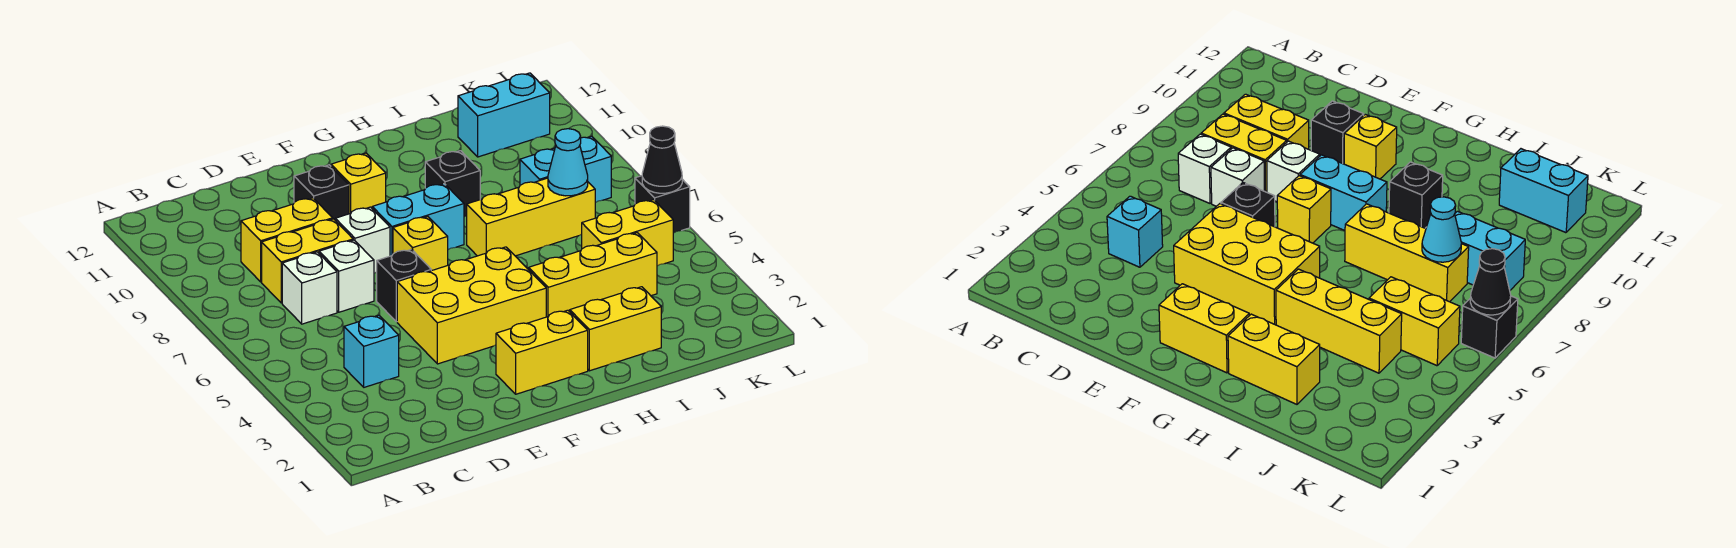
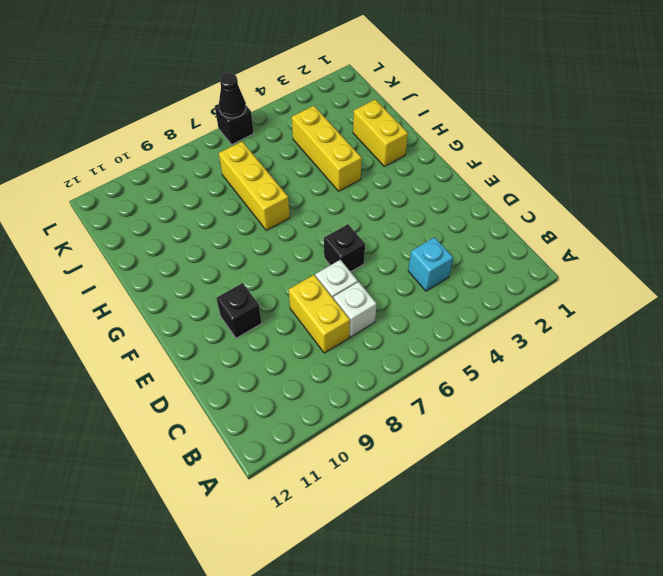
none -> yellow 1x2 brick [241,198,333,282]
none -> yellow 2x3 brick [397,247,546,364]
none -> white 1x1 brick [335,207,390,273]

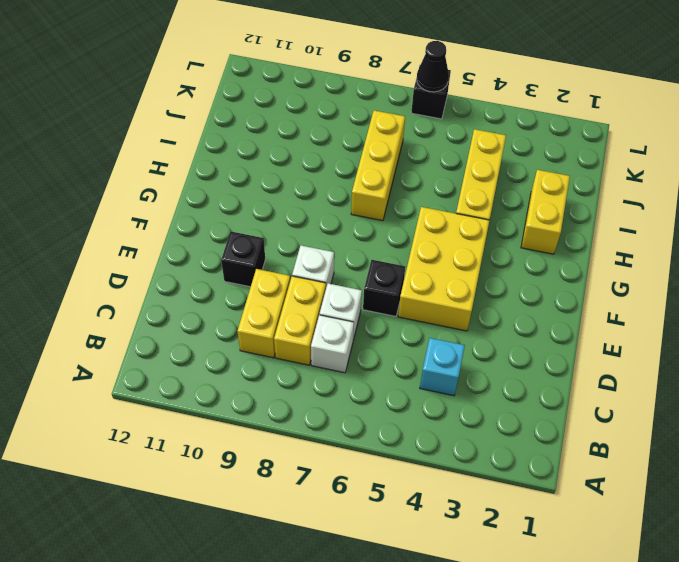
none -> yellow 1x2 brick [496,310,588,394]
none -> yellow 1x1 brick [393,217,448,271]
none -> cyan 1x2 brick [372,184,464,256]

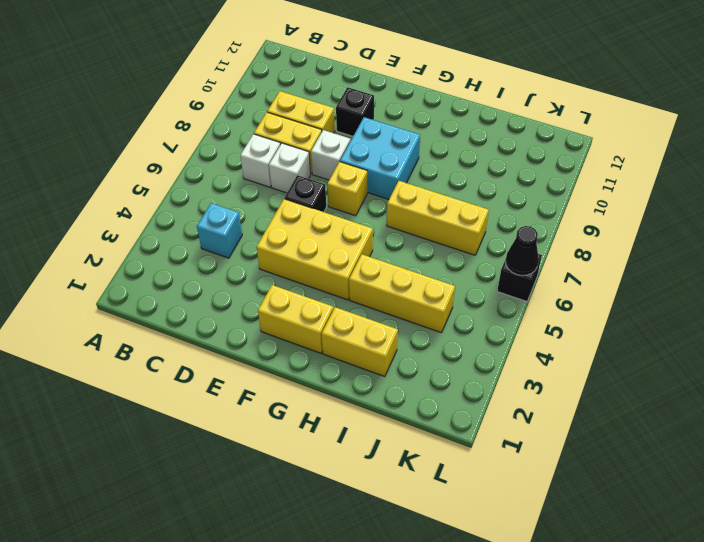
cyan 2x2 brick [340,117,420,199] -> cyan 1x2 brick [372,184,464,256]
none -> yellow 1x1 brick [331,153,386,214]
none -> black 1x1 brick [425,151,480,217]
none -> yellow 1x2 brick [582,200,673,266]

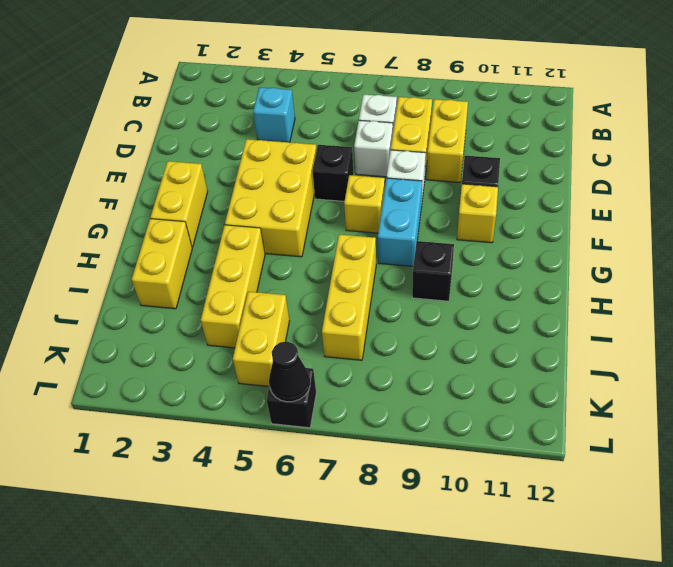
none -> cyan 1x2 brick [520,136,611,203]
none -> cyan 1x2 brick [458,73,550,157]
none -> cyan 1x1 cone [548,129,588,196]

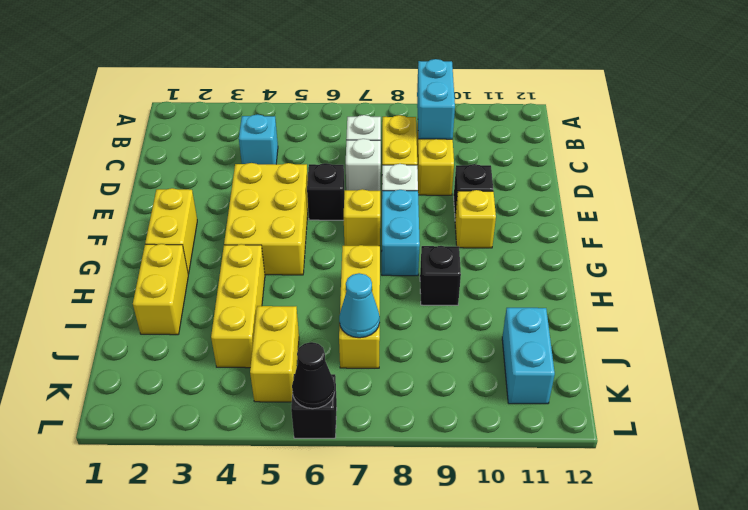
cyan 1x2 brick [417,59,455,139] -> cyan 1x2 brick moved to [520,136,611,203]

